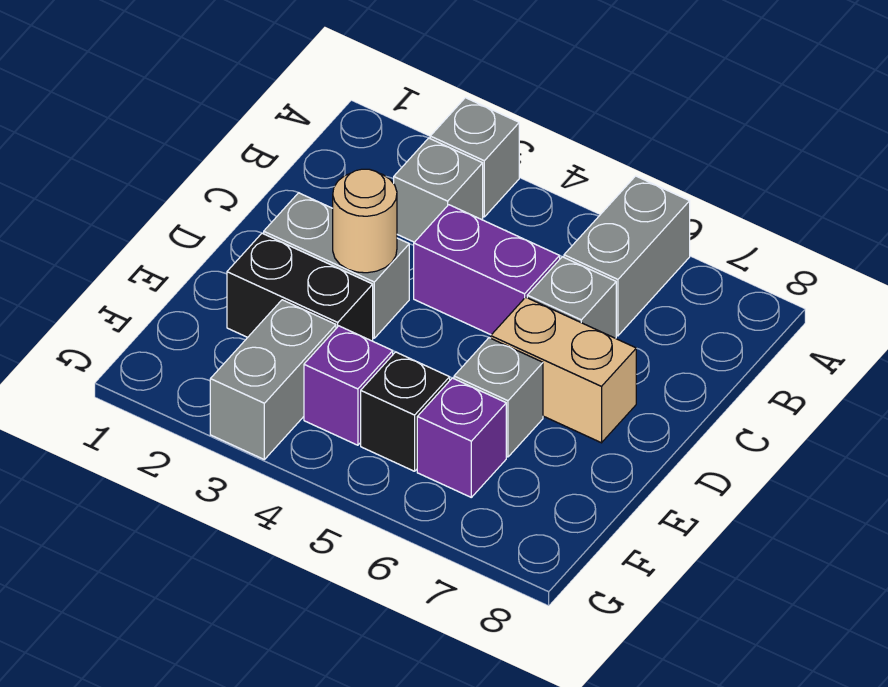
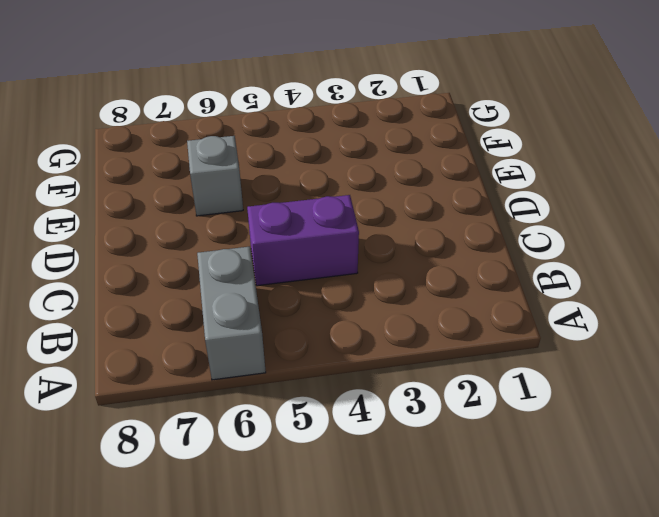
none -> grey 1x1 brick [430,98,519,217]
none -> grey 1x1 brick [394,138,483,242]
none -> grey 1x1 brick [527,257,616,338]

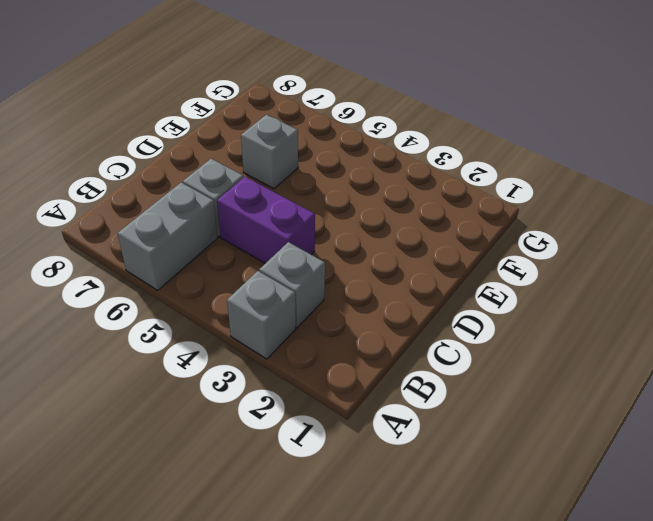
none -> grey 1x2 brick [264,193,409,338]
none -> tan 1x2 brick [491,297,636,443]
none -> black 1x2 brick [227,233,373,341]

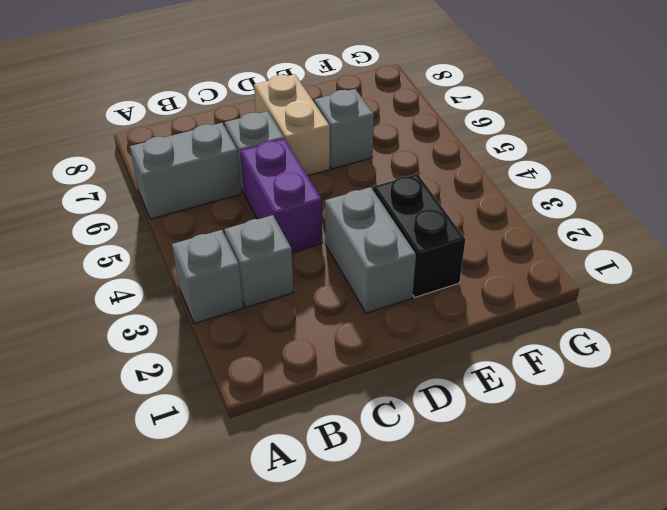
none -> grey 1x2 brick [210,300,336,459]
none -> purple 1x1 brick [304,326,393,445]
none -> black 1x1 brick [361,352,450,471]

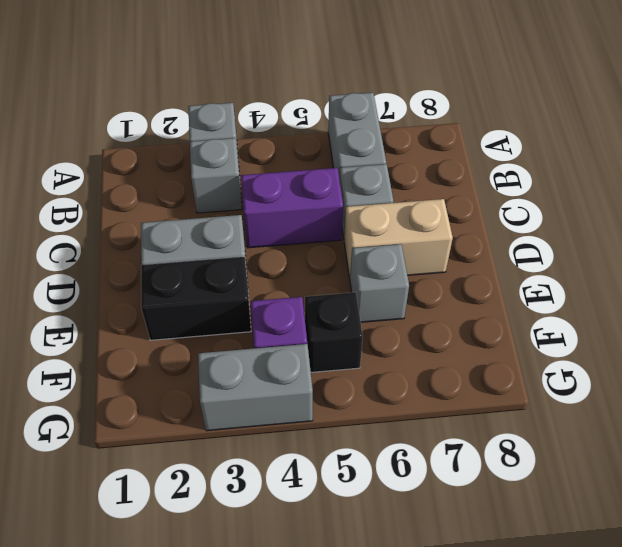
grey 1x2 brick [198,344,313,431] -> grey 1x2 brick turned to [210,300,336,459]
none -> purple 1x1 brick [417,378,506,497]
none -> tan 1x1 round brick [333,169,397,273]

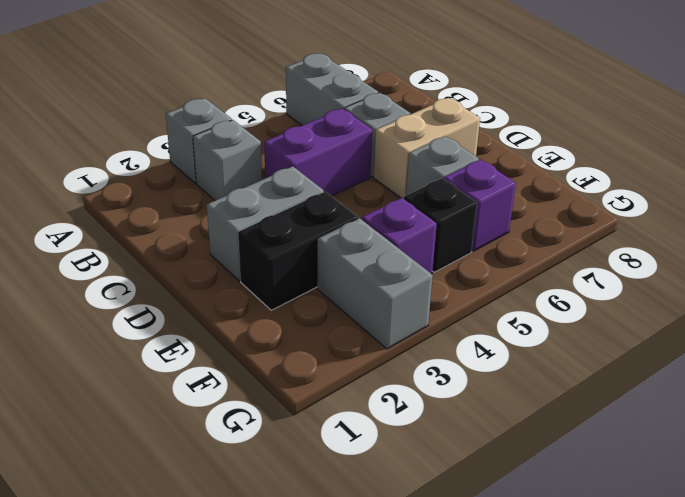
none -> tan 1x1 round brick [333,169,397,273]

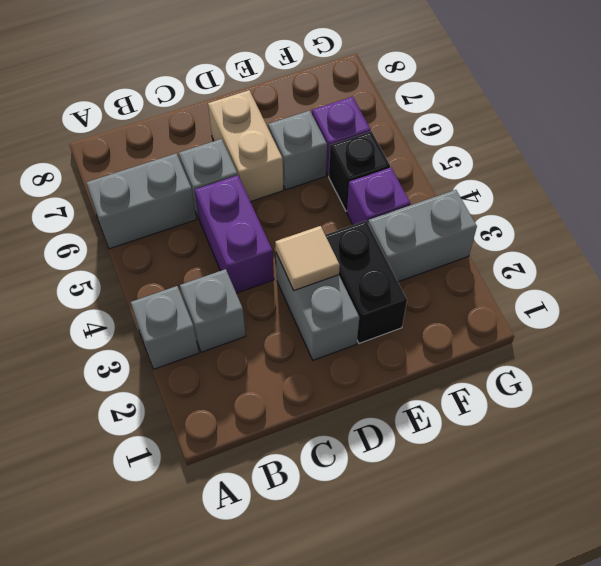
tan 1x1 tile [275,226,340,290] -> tan 1x1 round brick [333,169,397,273]

